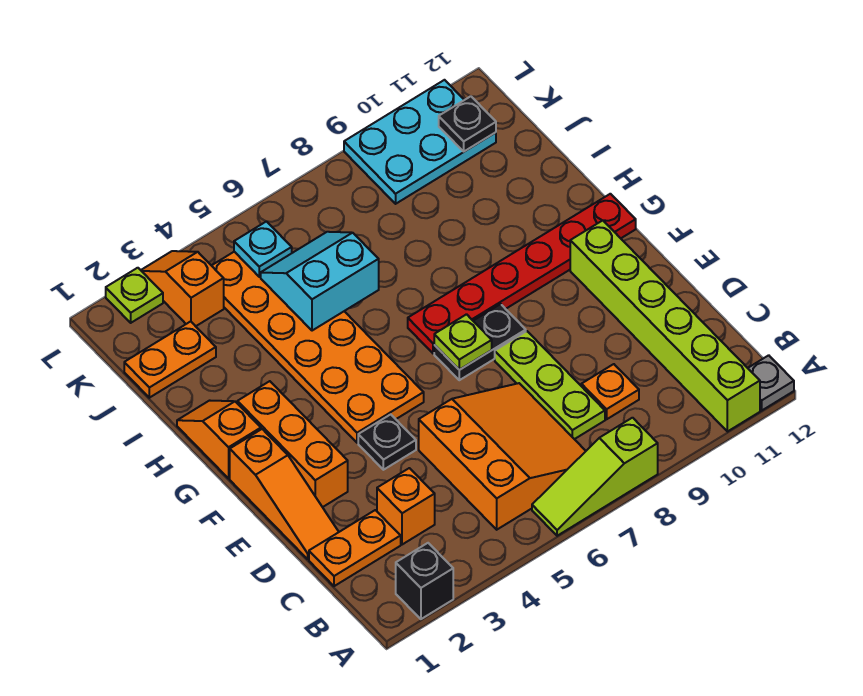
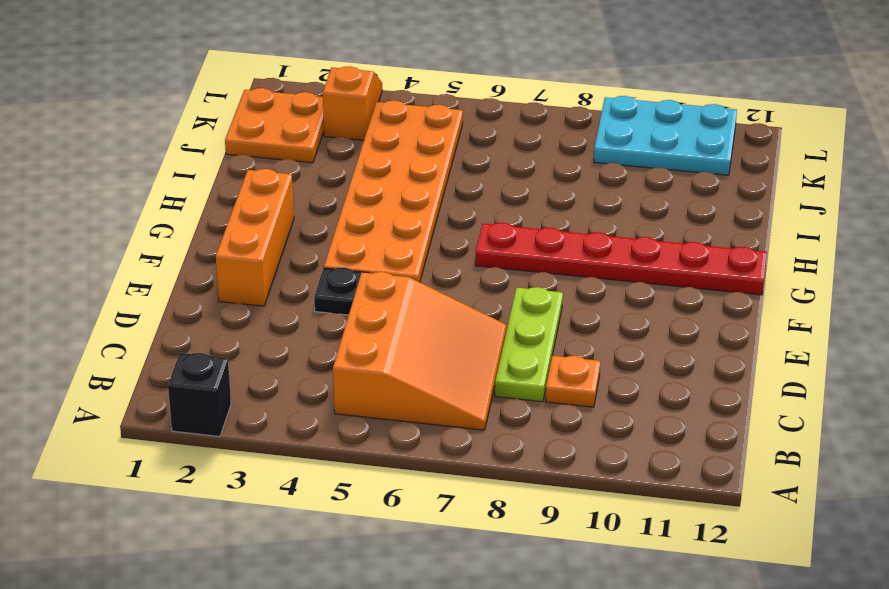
orange 2x2 plate [225,88,324,163] -> orange 1x2 plate [124,321,216,398]
none -> lime 1x3 slope [532,418,658,536]
none -> lime 1x6 brick [570,220,760,432]
none -> grey 1x1 plate [748,355,794,411]

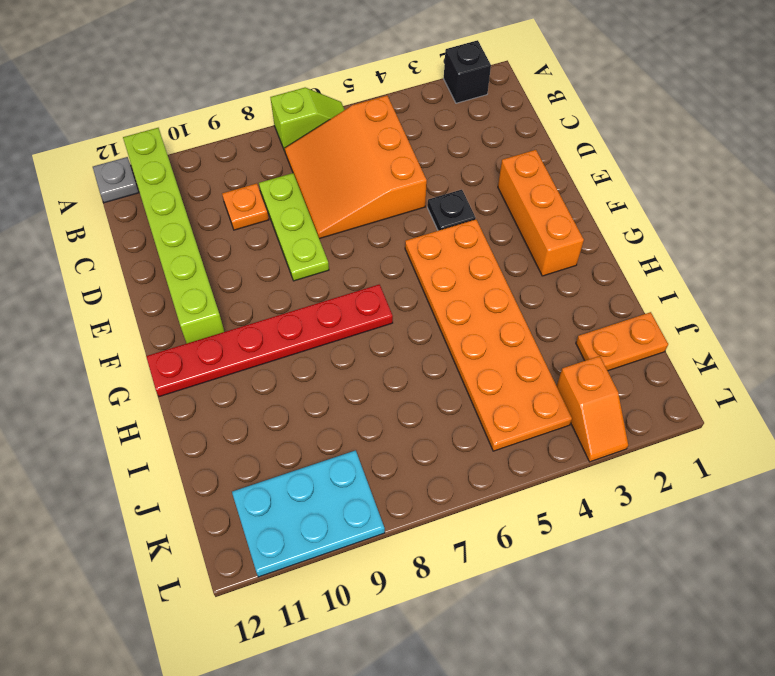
lime 1x2 slope [270,88,345,151] -> lime 1x3 slope [532,418,658,536]
none -> orange 1x2 plate [309,510,401,586]
none -> orange 1x1 brick [377,468,435,545]
none -> orange 1x3 slope [230,429,339,559]

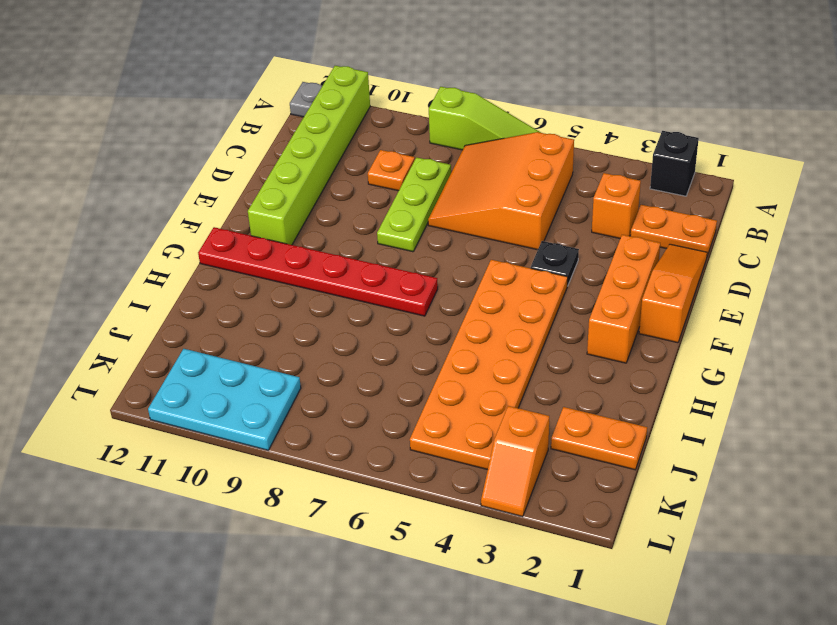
none -> black 1x2 plate [434,304,526,380]
none -> orange 1x2 slope [177,400,261,478]
none -> lime 1x1 plate [106,268,163,323]

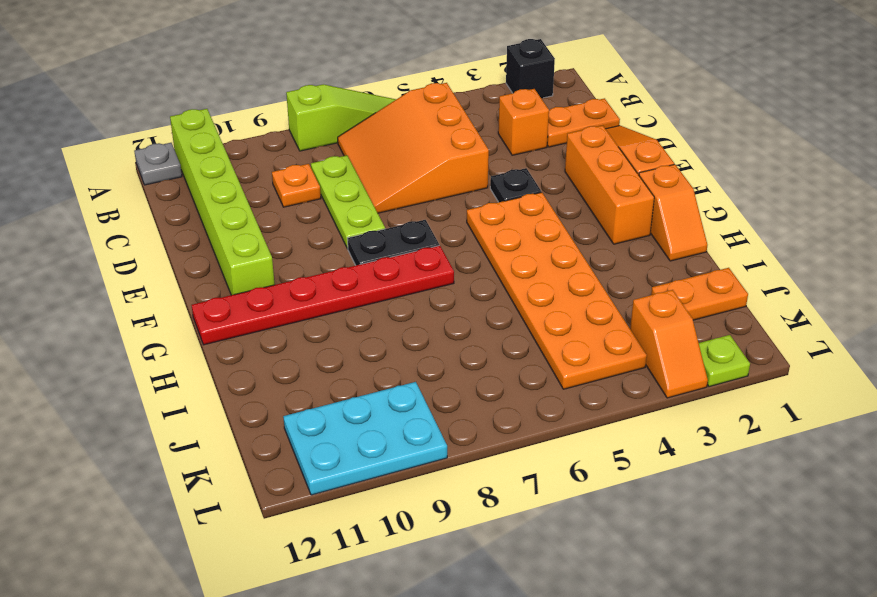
none -> lime 1x1 plate [434,314,492,370]
none -> cyan 2x2 slope [261,232,379,331]
none -> cyan 1x1 plate [234,221,292,277]

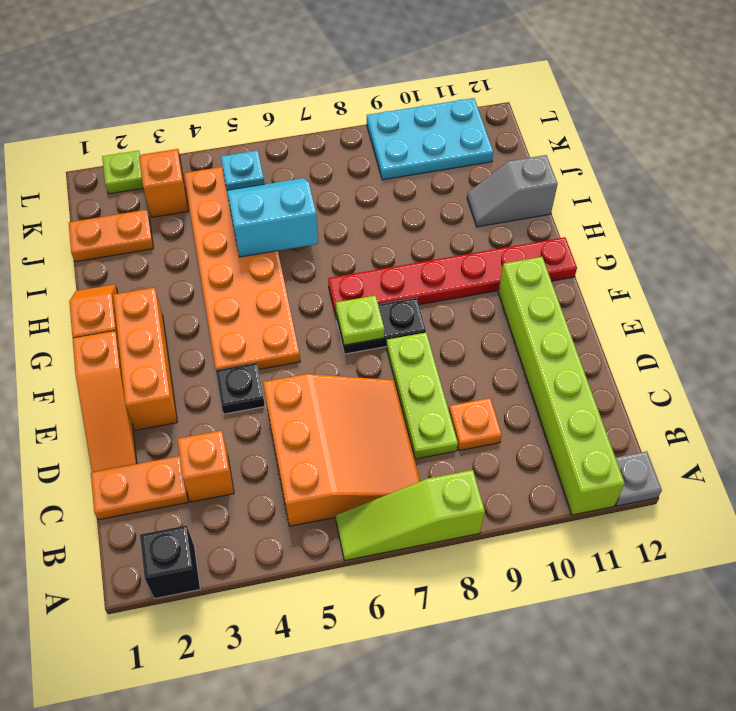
grey 1x2 slope [467,155,558,227] -> none
none -> black 1x1 plate [439,96,496,151]

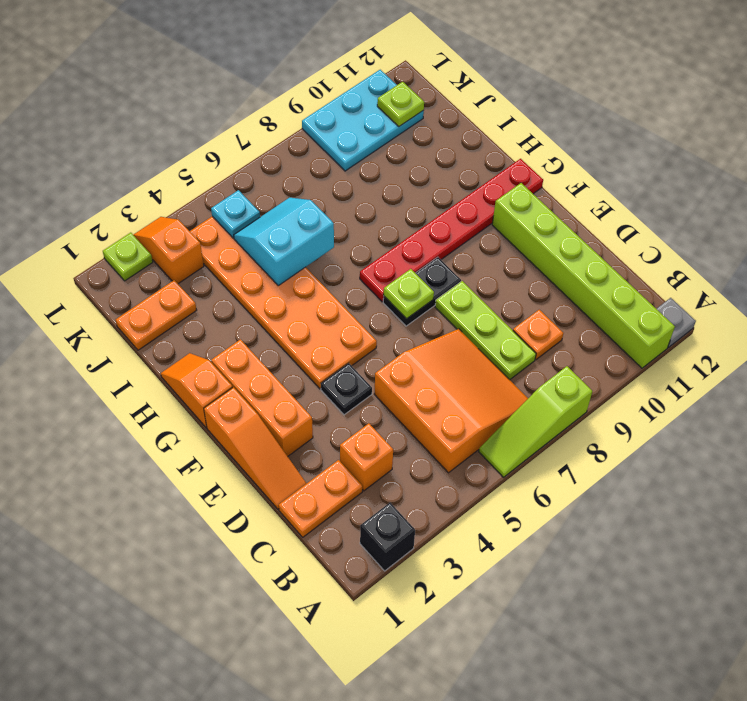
lime 1x1 plate [377,82,424,126] -> black 1x1 plate [439,96,496,151]

